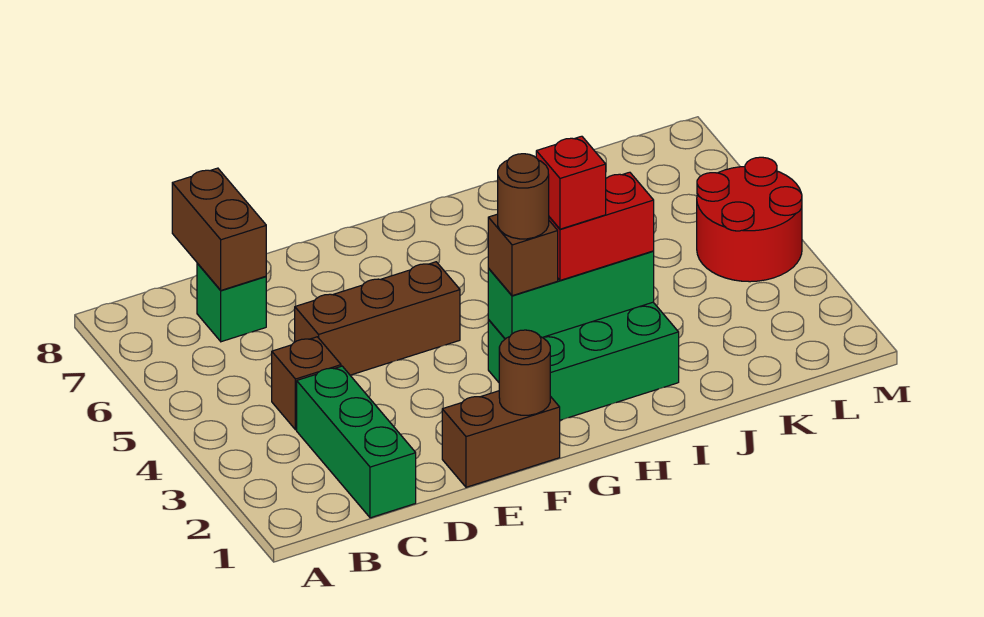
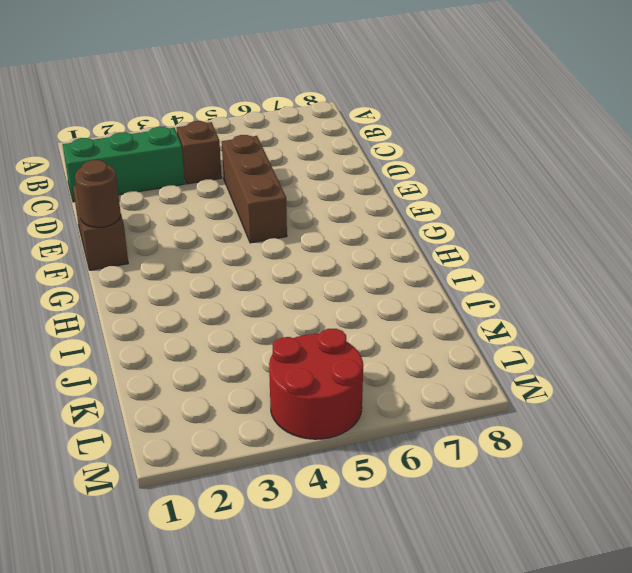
none -> green 1x1 brick [197,263,266,342]
none -> green 2x3 brick [488,302,679,420]
none -> brown 1x2 brick [172,168,266,290]

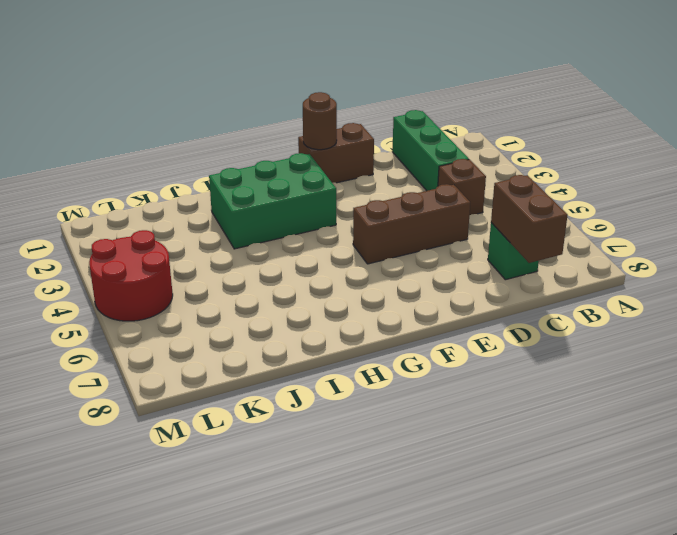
none -> green 1x3 brick [488,251,654,339]
none -> brown 1x1 brick [488,214,558,296]
none -> red 1x2 brick [549,172,654,280]

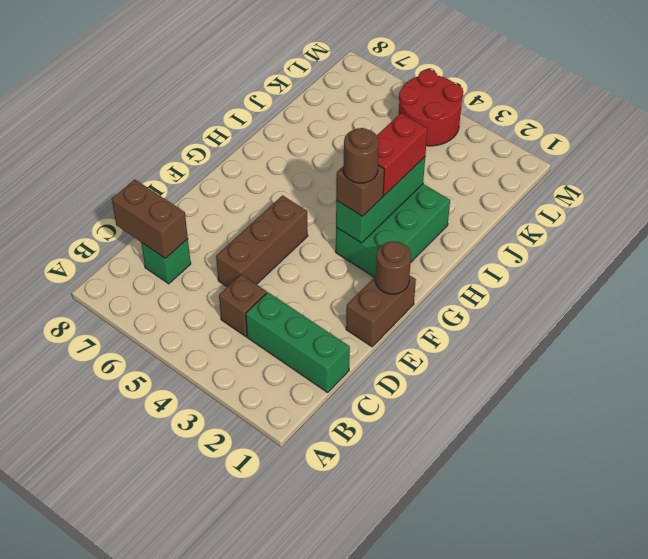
none -> red 1x1 brick [536,136,606,229]

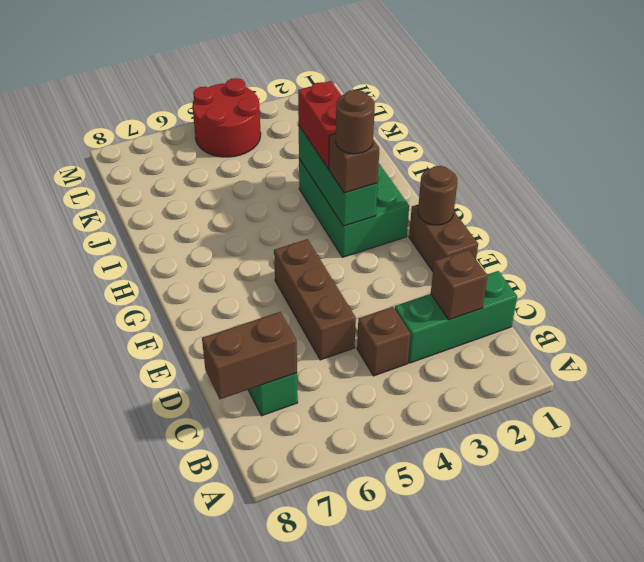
brown 1x1 brick [431,250,488,320] -> none
none -> red 1x1 brick [536,136,606,229]

